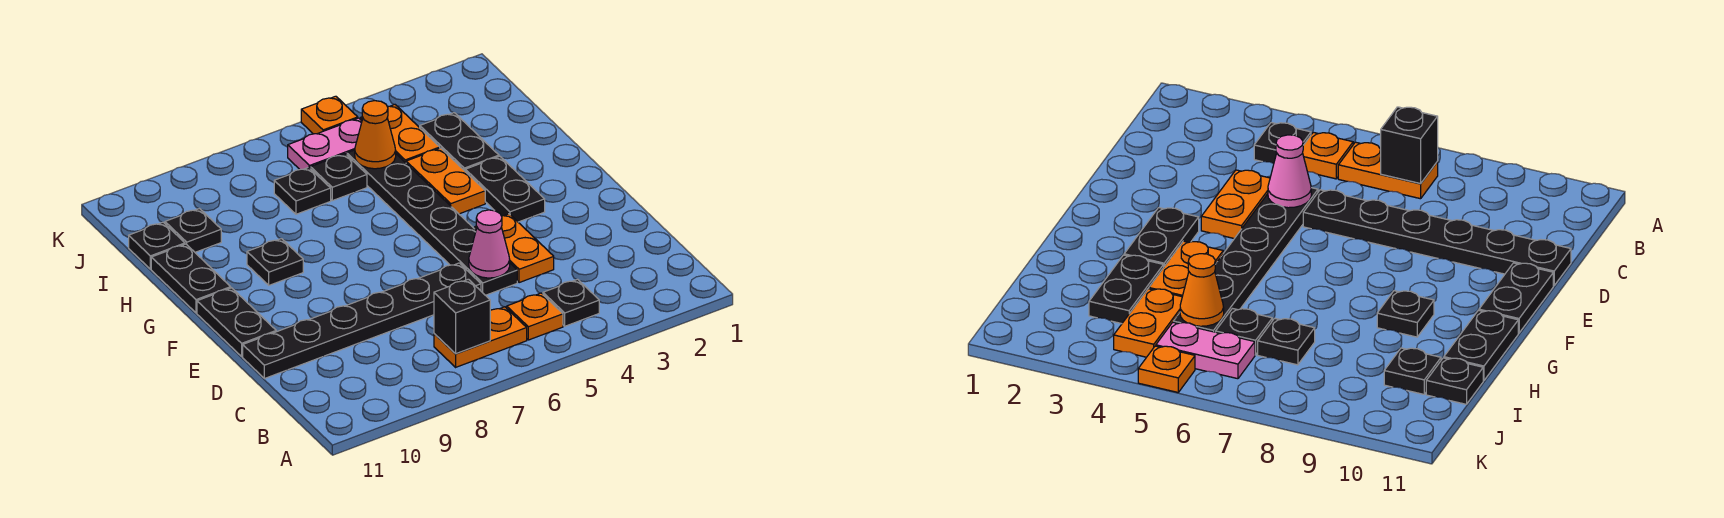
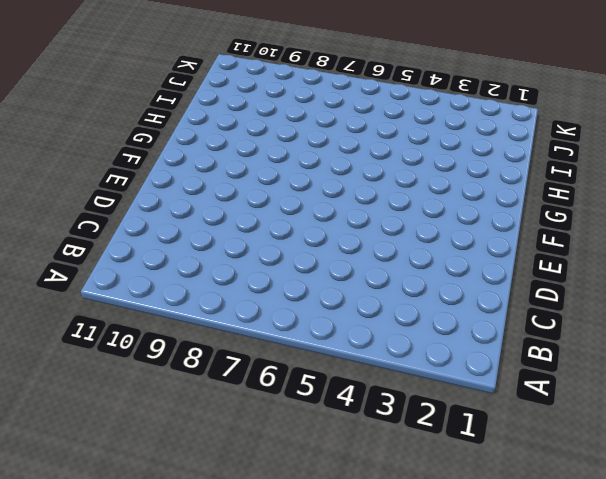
none -> black 1x1 plate [543,279,599,326]
none -> orange 1x1 plate [507,293,563,340]
none -> orange 1x2 plate [434,307,527,367]

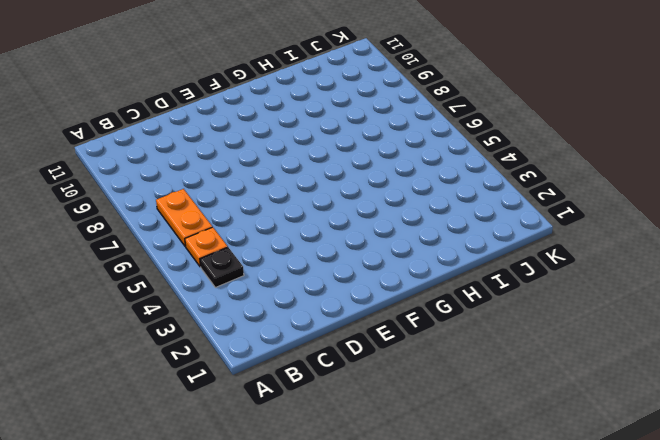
none -> orange 1x2 plate [475,214,554,283]
none -> black 1x6 plate [347,150,517,295]
none -> black 1x6 plate [243,263,481,379]

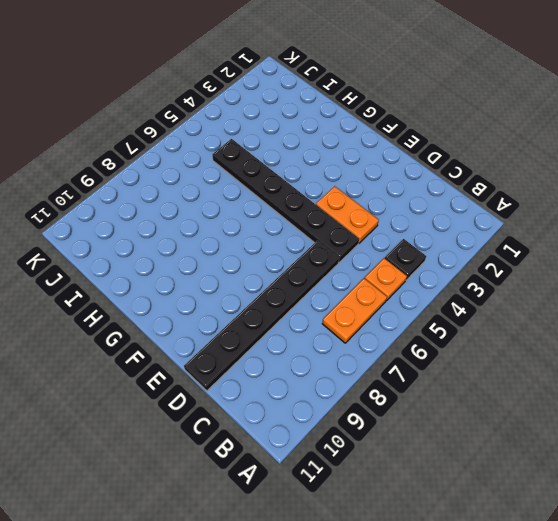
none -> black 1x2 plate [197,288,276,356]
none -> black 1x2 plate [465,156,545,222]
none -> orange 1x2 plate [406,148,485,214]

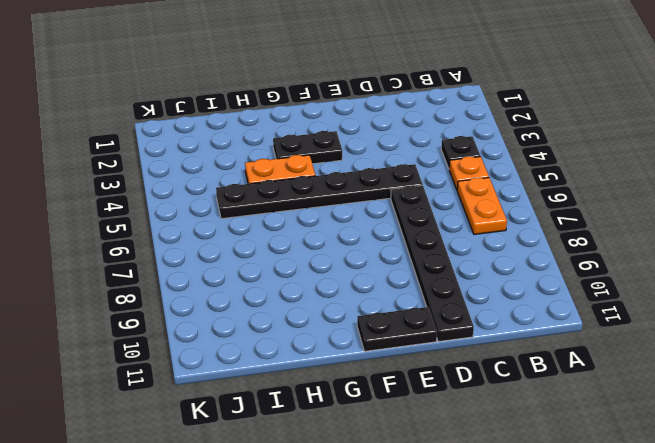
none -> orange 1x2 plate [475,214,554,283]
none -> black 1x1 plate [247,239,303,285]
none -> black 1x2 plate [151,244,231,313]

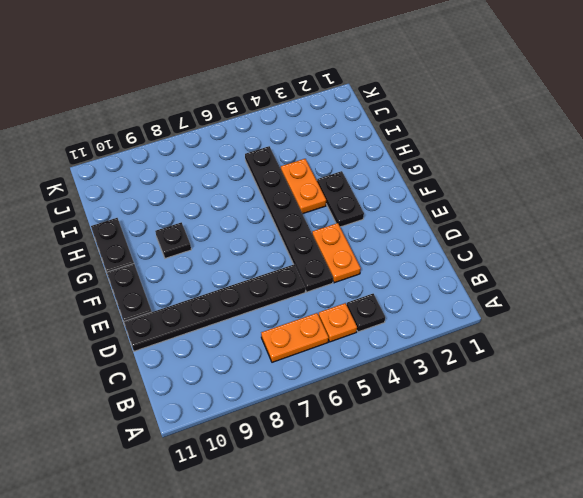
none -> black 1x2 plate [420,113,499,171]
none -> orange 1x2 plate [361,105,440,163]
none -> black 1x1 plate [311,154,367,201]

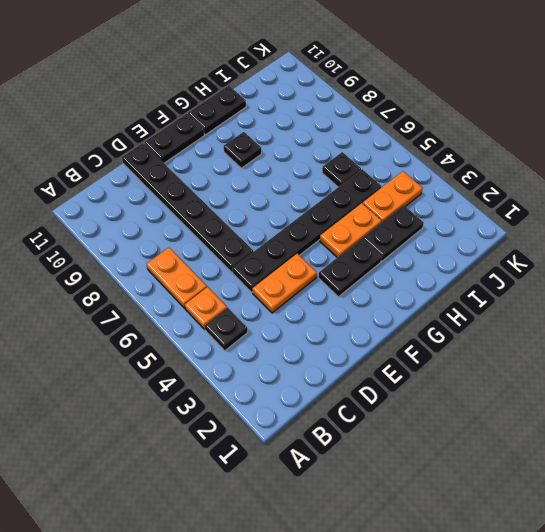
none -> black 1x1 plate [274,167,331,214]
none -> black 1x1 plate [165,209,221,252]
none -> black 1x1 plate [129,222,185,269]

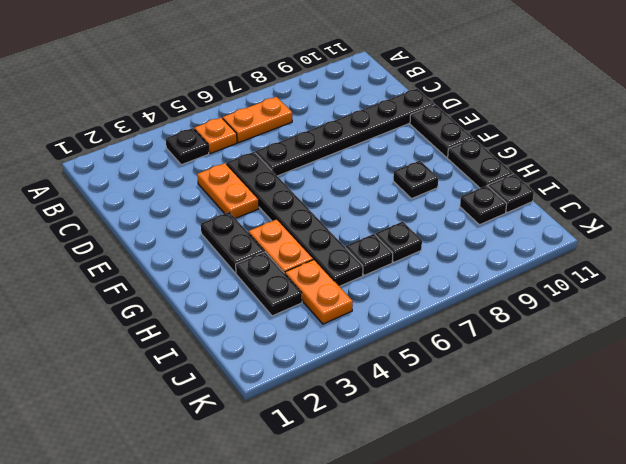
none -> pink 1x2 plate [288,118,362,169]
none -> orange 1x1 plate [301,96,358,134]
none -> black 1x1 brick [434,279,490,354]

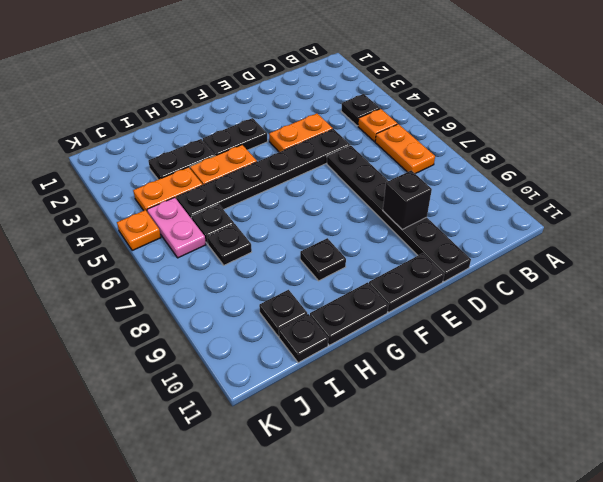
black 1x1 brick [383,170,432,230] -> black 1x1 brick moved to [434,279,490,354]
none -> pink 1x1 cone [469,210,510,278]
none -> orange 1x1 cone [355,101,396,169]

